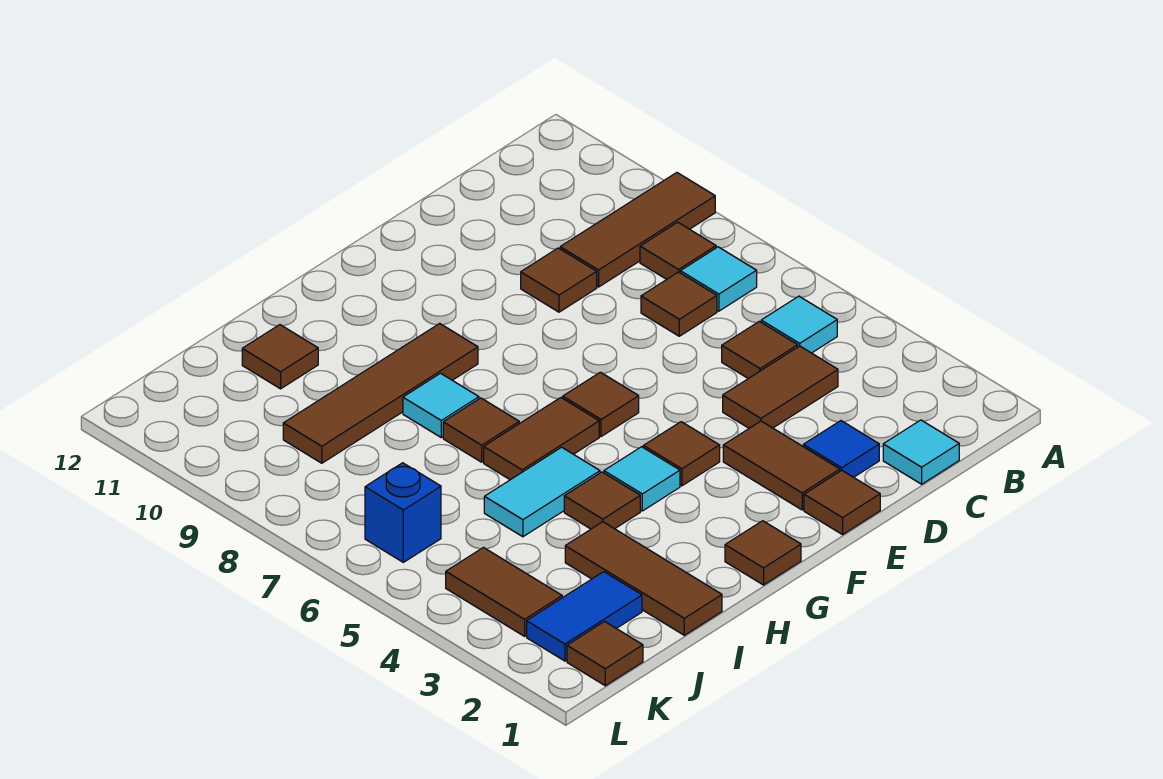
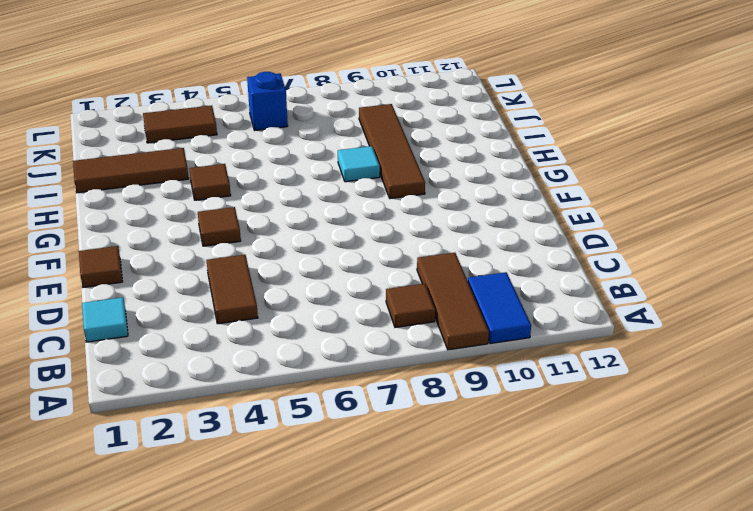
blue 1x2 tile [468,272,531,344] -> blue 1x2 tile moved to [527,572,642,661]
none -> cyan 1x1 tile [761,296,837,353]
none -> cyan 1x1 tile [680,247,757,311]
none -> brown 1x1 tile [722,321,798,379]

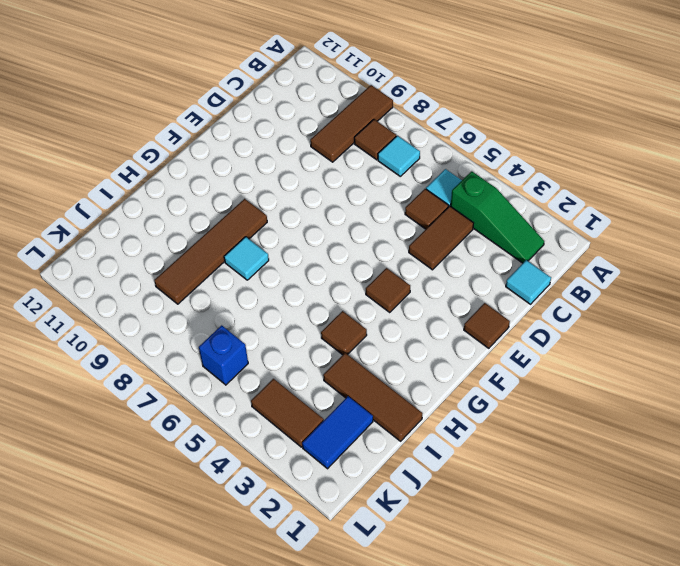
green 1x3 slope [451,171,544,263] -> none
none -> brown 1x1 tile [641,272,717,336]
none -> blue 1x1 tile [803,421,879,477]
none -> brown 1x1 tile [521,248,597,312]

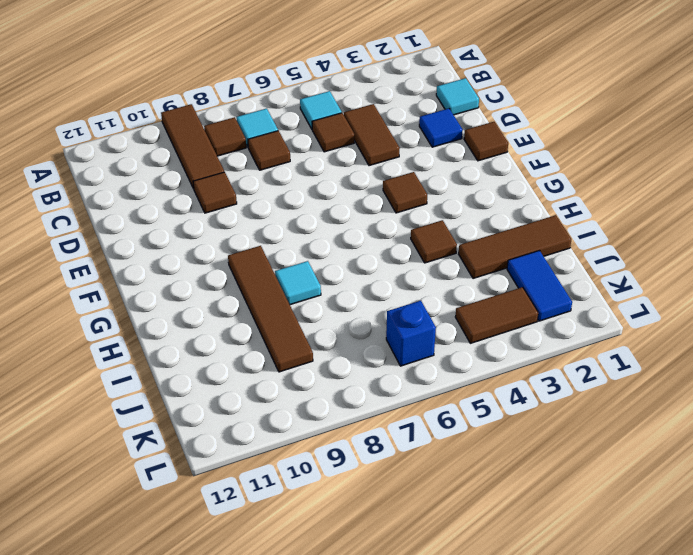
none -> brown 1x2 tile [723,421,840,510]
none -> brown 1x1 tile [563,372,639,437]
none -> brown 1x1 tile [725,521,801,585]

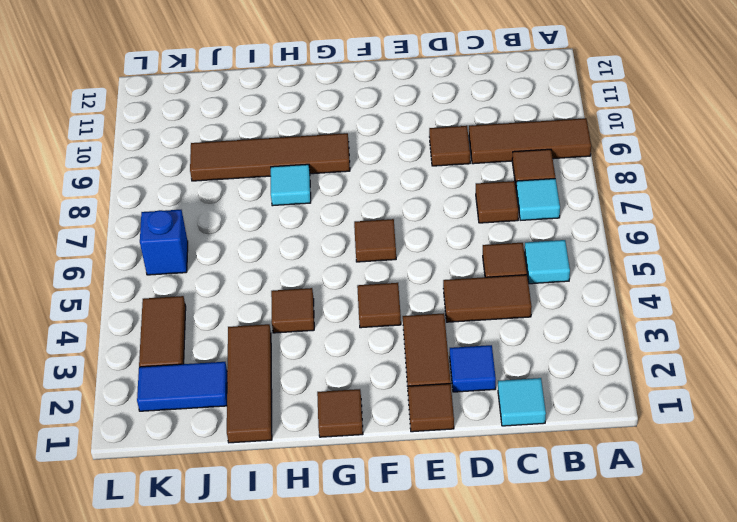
none -> cyan 1x1 tile [604,447,680,511]
none -> brown 1x2 tile [484,398,599,480]
none -> cyan 1x2 tile [484,447,600,537]

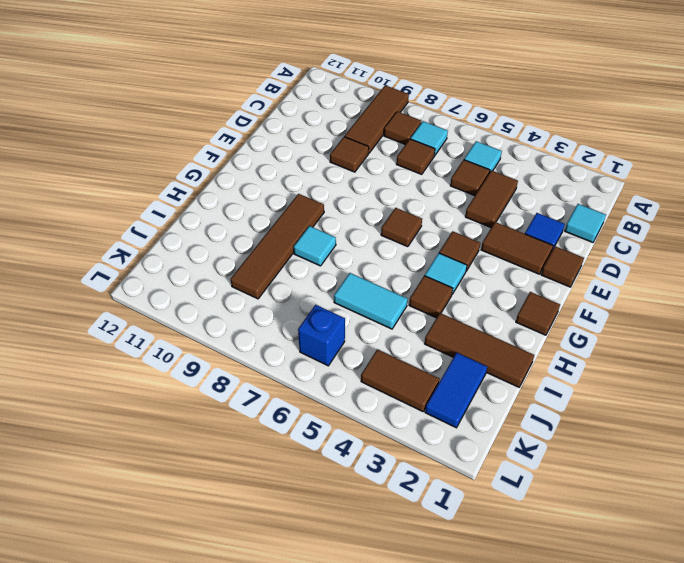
cyan 1x2 tile [334,273,408,329] -> cyan 1x2 tile turned to [484,447,600,537]
none -> brown 1x2 tile [484,398,599,480]
none -> brown 1x1 tile [443,398,519,462]
none -> brown 1x1 tile [242,325,318,389]

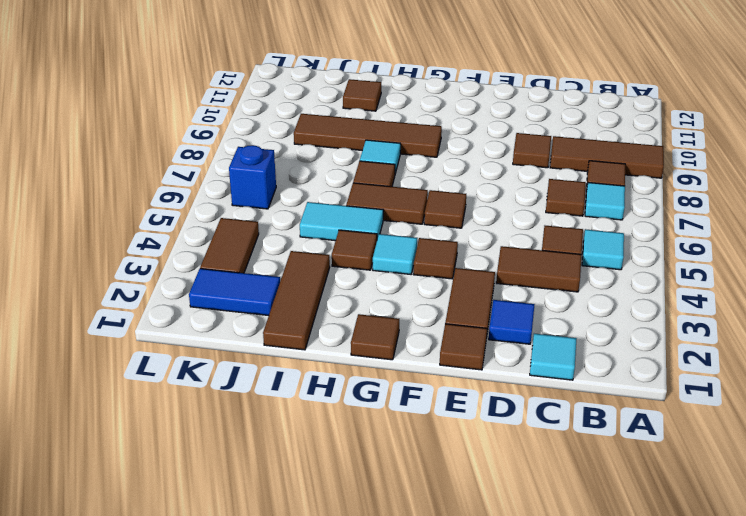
none -> brown 1x1 tile [567,622,643,686]

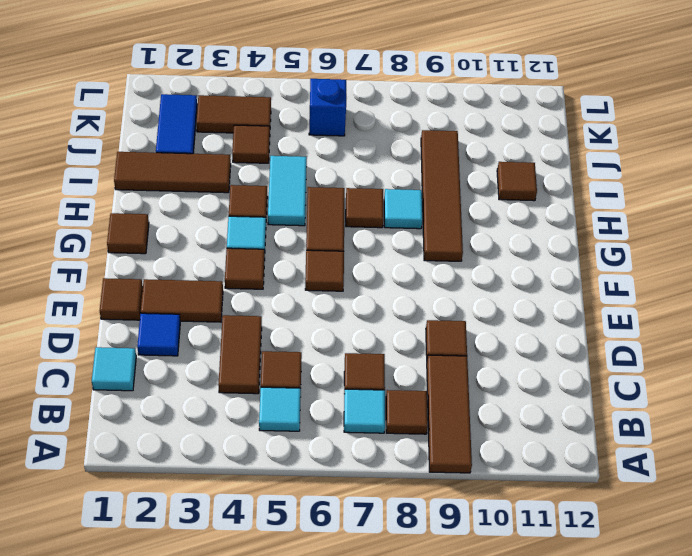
brown 1x1 tile [232,125,270,163] -> brown 1x1 tile moved to [567,622,643,686]

